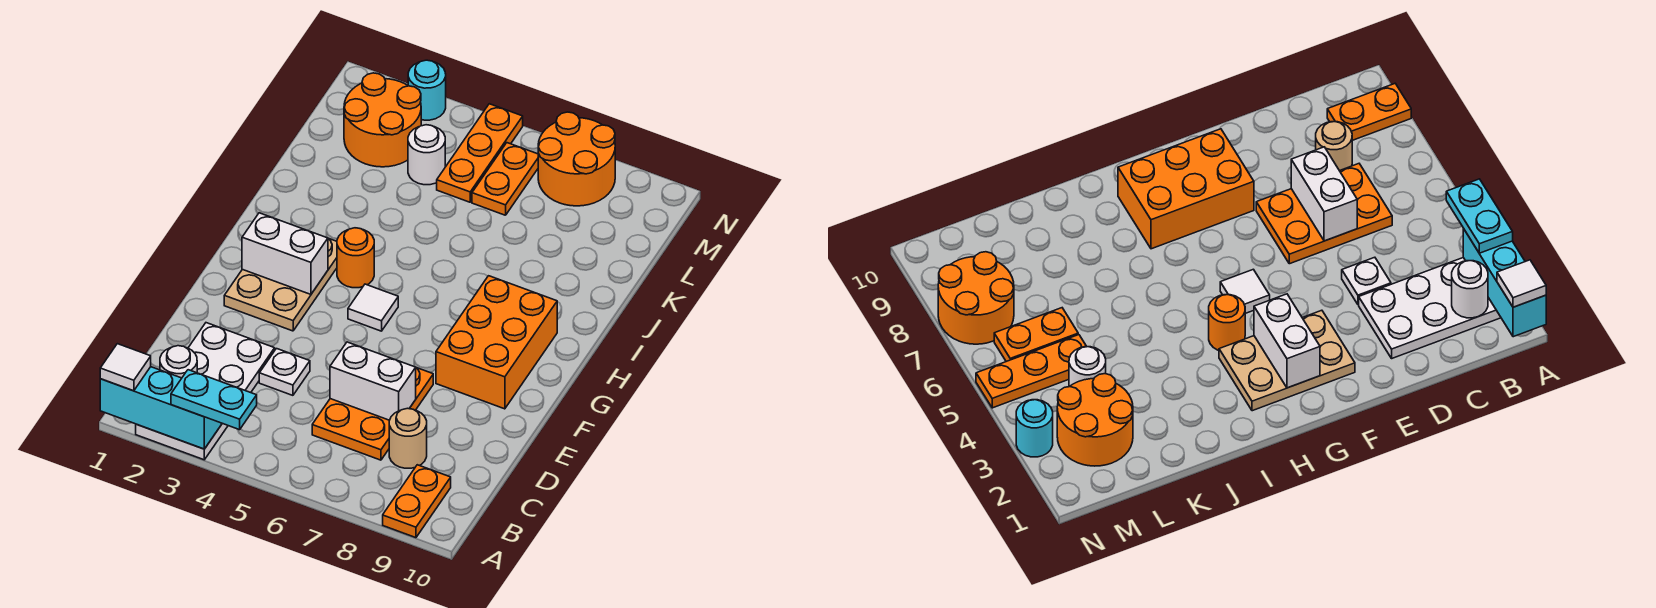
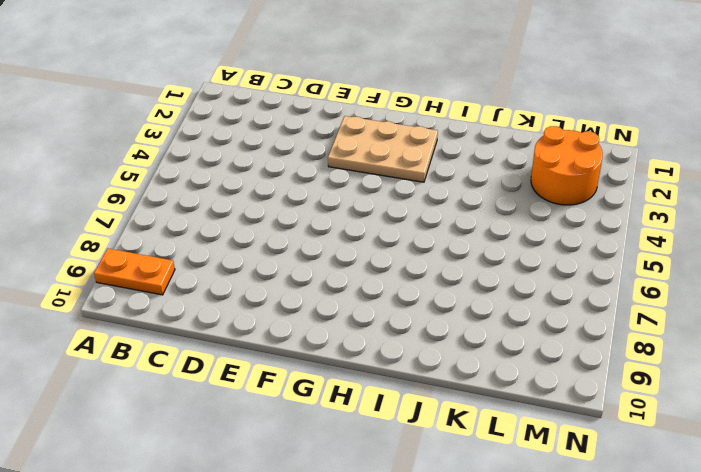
none -> white 2x4 plate [136,323,275,460]
none -> orange 2x3 plate [312,368,433,460]
none -> tan 1x1 round brick [389,408,427,468]

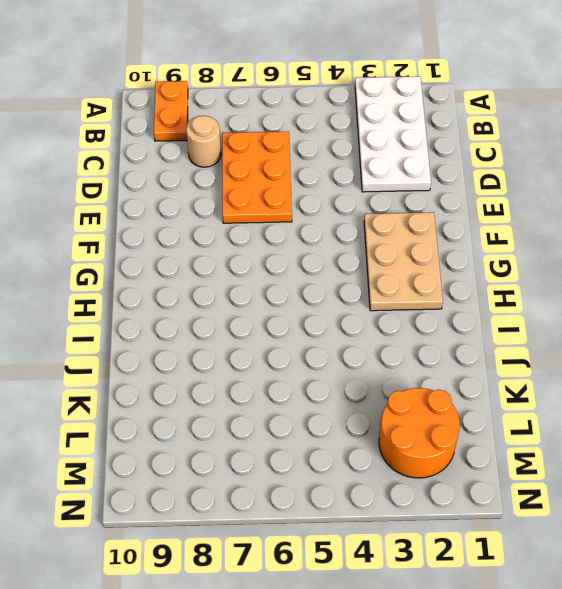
none -> white 1x1 plate [259,349,310,395]
none -> orange 2x3 brick [436,276,557,409]
none -> white 1x1 tile [348,284,398,331]

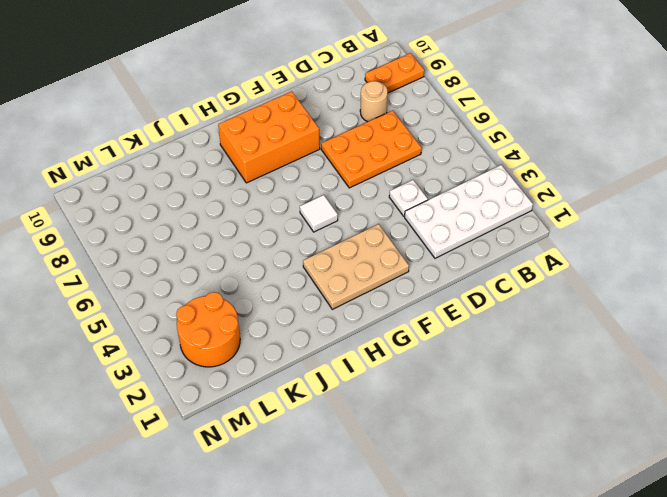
none -> orange 1x1 round brick [337,228,374,288]
none -> white 1x1 round brick [408,125,445,185]
none -> orange 1x3 plate [437,104,523,202]

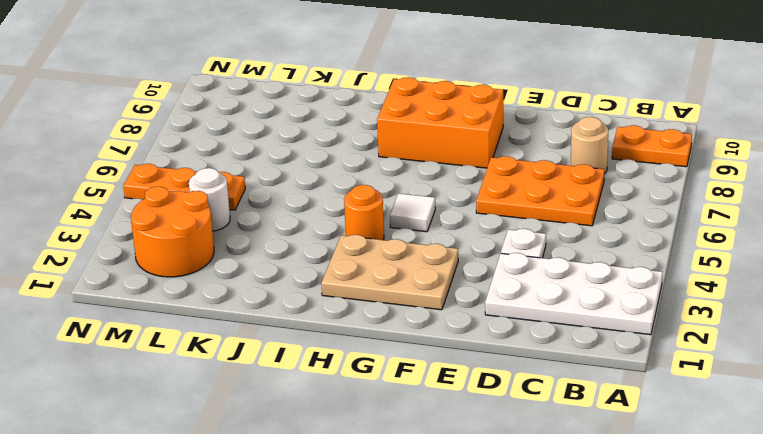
none -> orange 1x2 plate [472,143,538,215]
none -> orange 2x2 round brick [538,112,615,206]
none -> cyan 1x1 round brick [408,60,446,120]

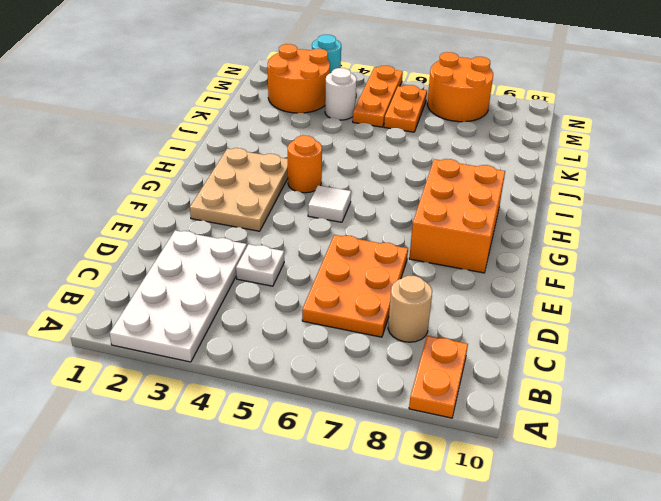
none -> cyan 1x3 brick [100,367,221,449]
none -> white 1x1 round brick [160,346,197,378]
none -> white 1x2 brick [330,342,416,420]

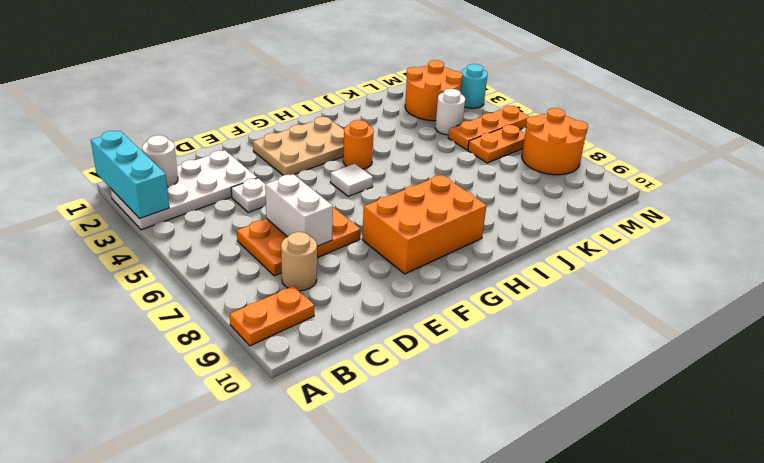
none -> white 1x2 brick [242,213,328,294]
none -> white 1x1 tile [100,344,151,391]
none -> cyan 1x2 plate [171,370,257,430]

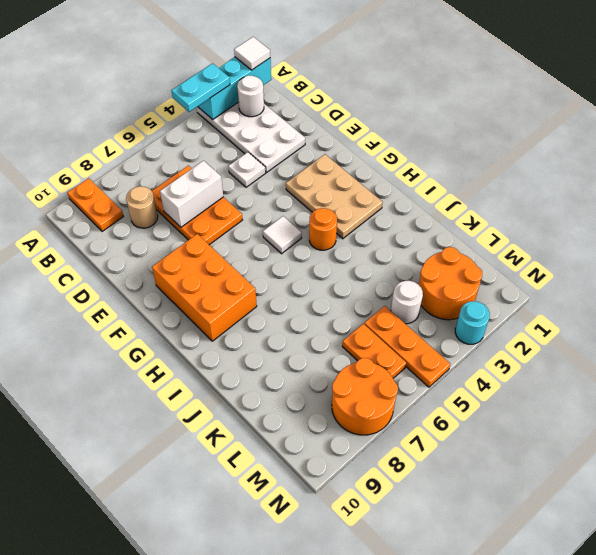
none -> white 1x2 brick [242,213,328,294]

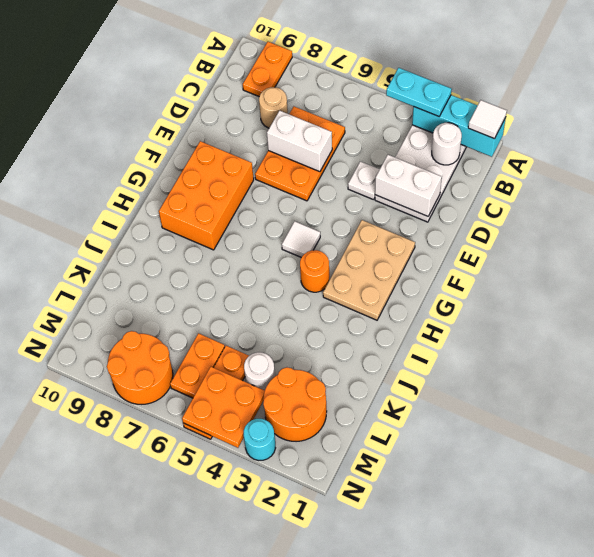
white 1x2 brick [375,155,442,216] -> white 1x2 brick moved to [242,213,328,294]
orange 2x2 plate [182,367,265,448] -> none

